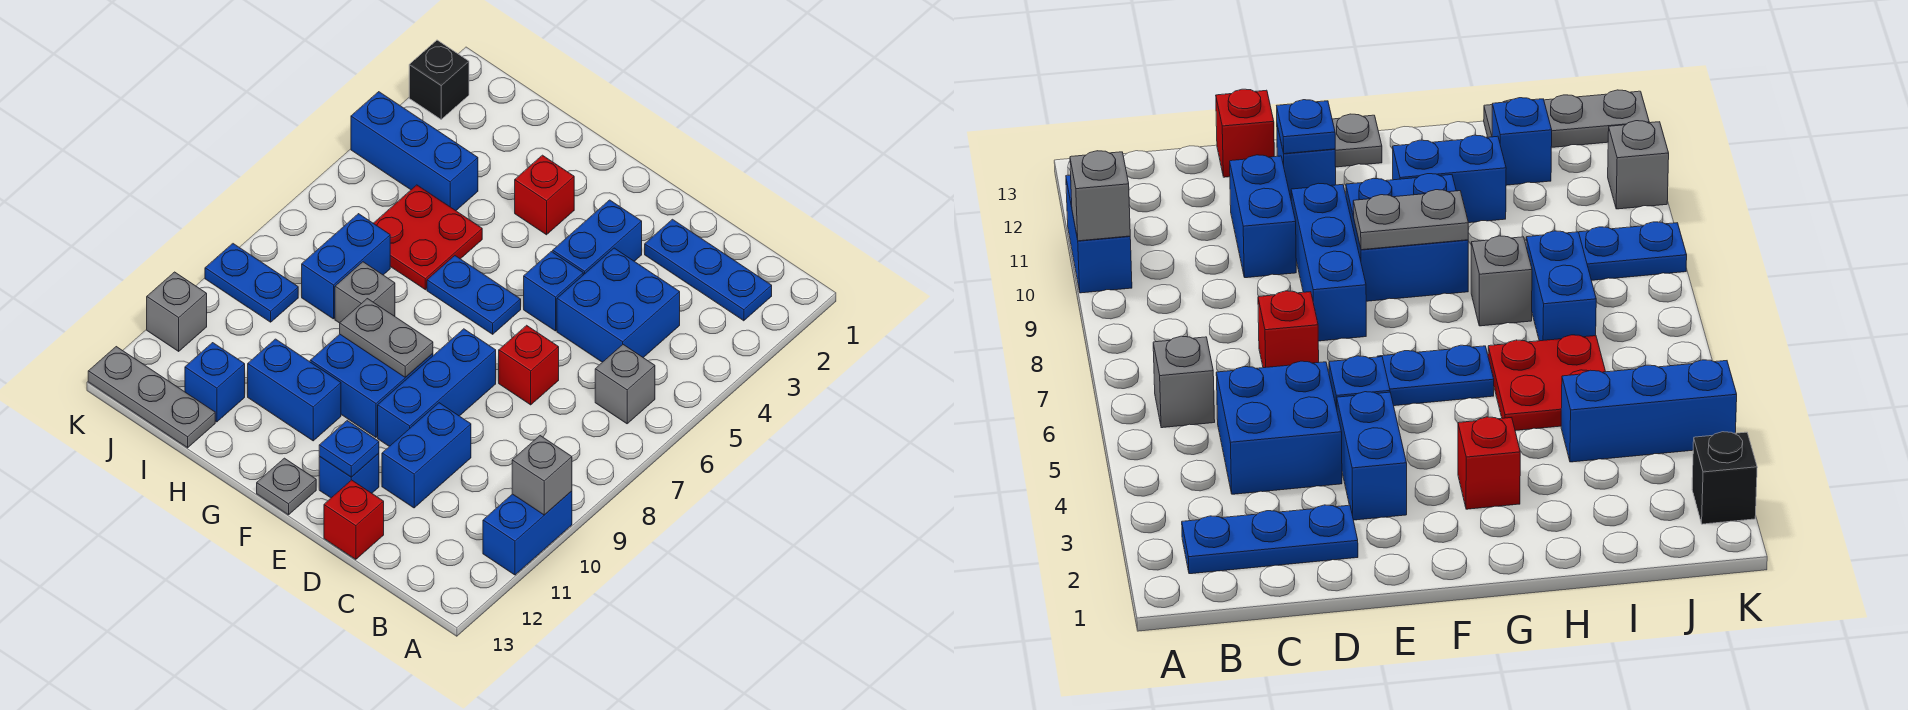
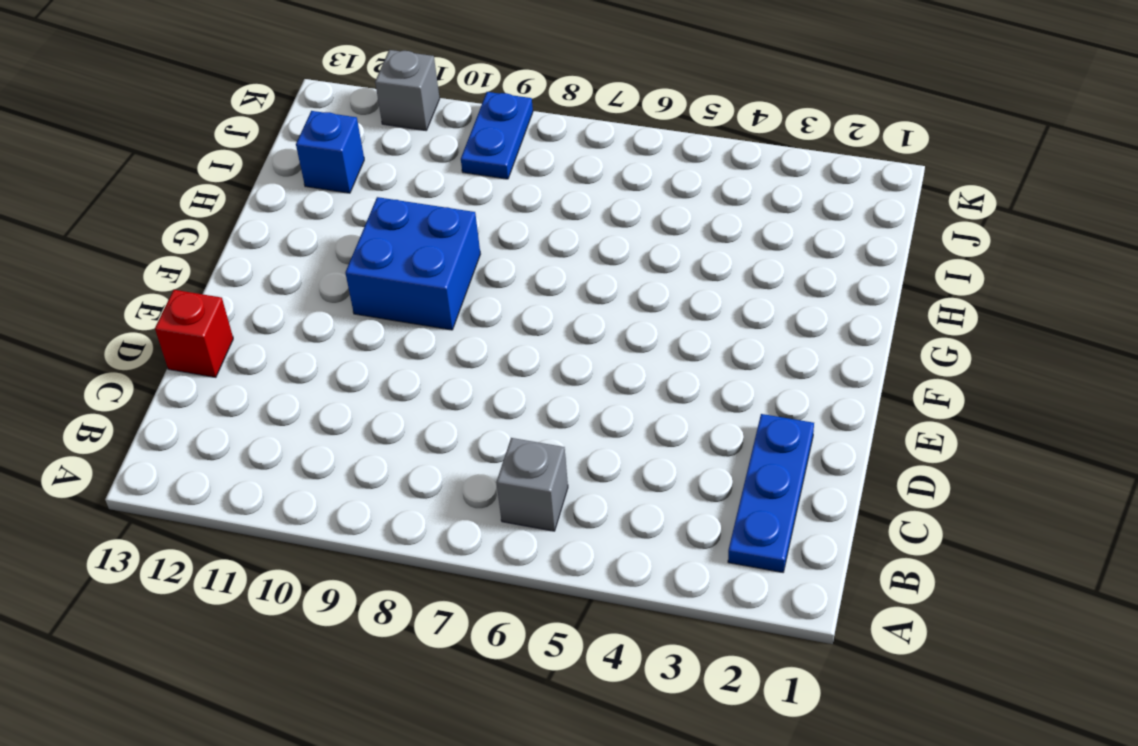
none -> blue 1x2 brick [483,491,572,575]
none -> blue 2x2 brick [557,248,680,362]
none -> red 1x1 brick [499,325,559,405]

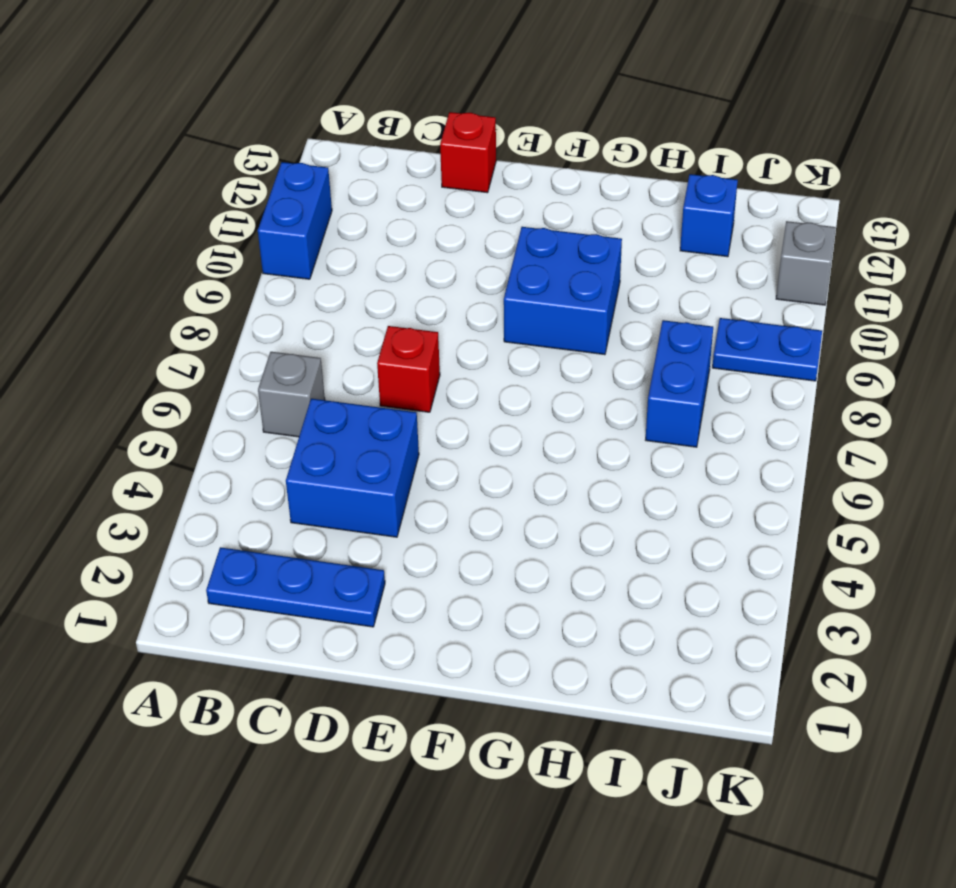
none -> blue 1x2 brick [382,403,471,508]
none -> blue 1x2 brick [553,200,642,275]
none -> blue 1x1 brick [524,252,583,331]

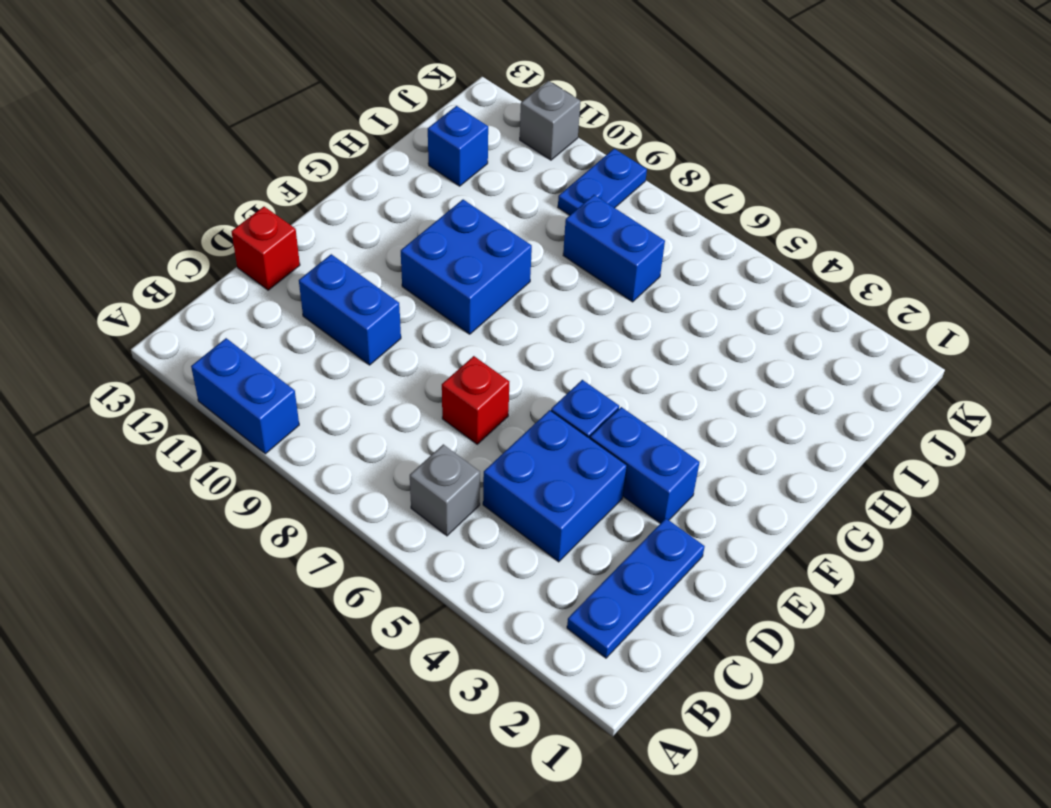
none -> blue 1x3 brick [378,329,496,446]
none -> blue 1x1 brick [319,453,379,498]
none -> blue 1x2 plate [427,256,521,334]

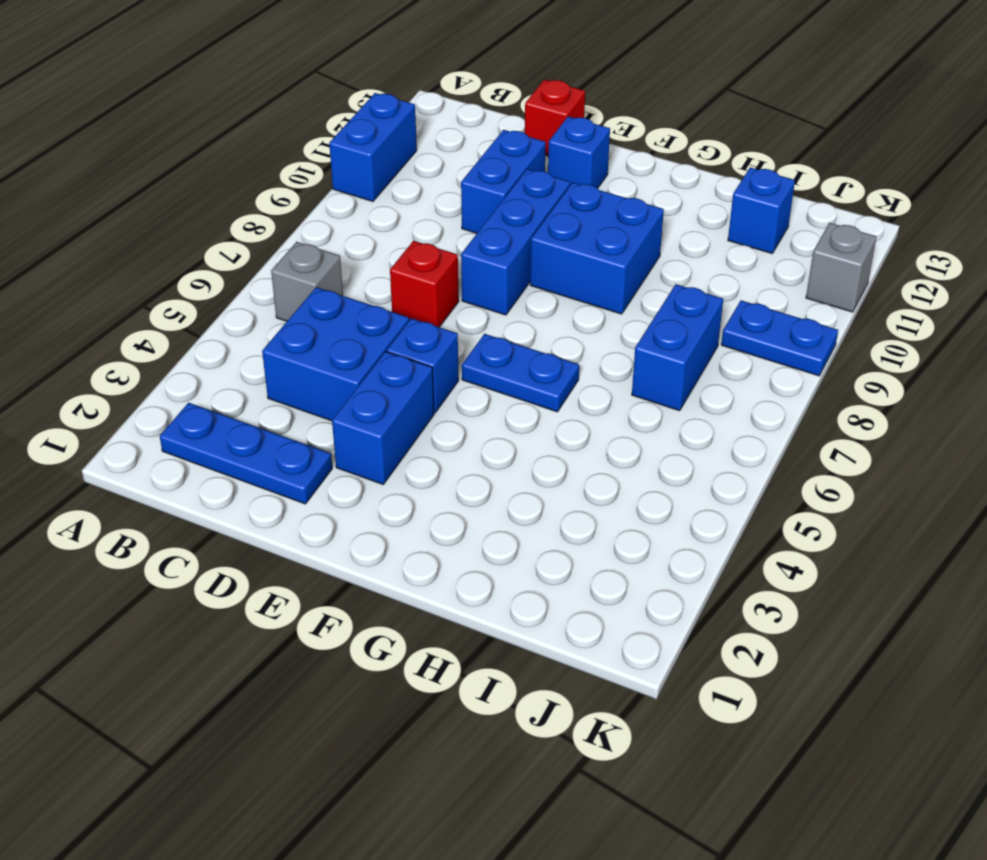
none -> grey 1x1 plate [257,458,316,515]
none -> red 1x1 brick [515,155,574,235]
none -> blue 1x2 brick [248,339,341,441]

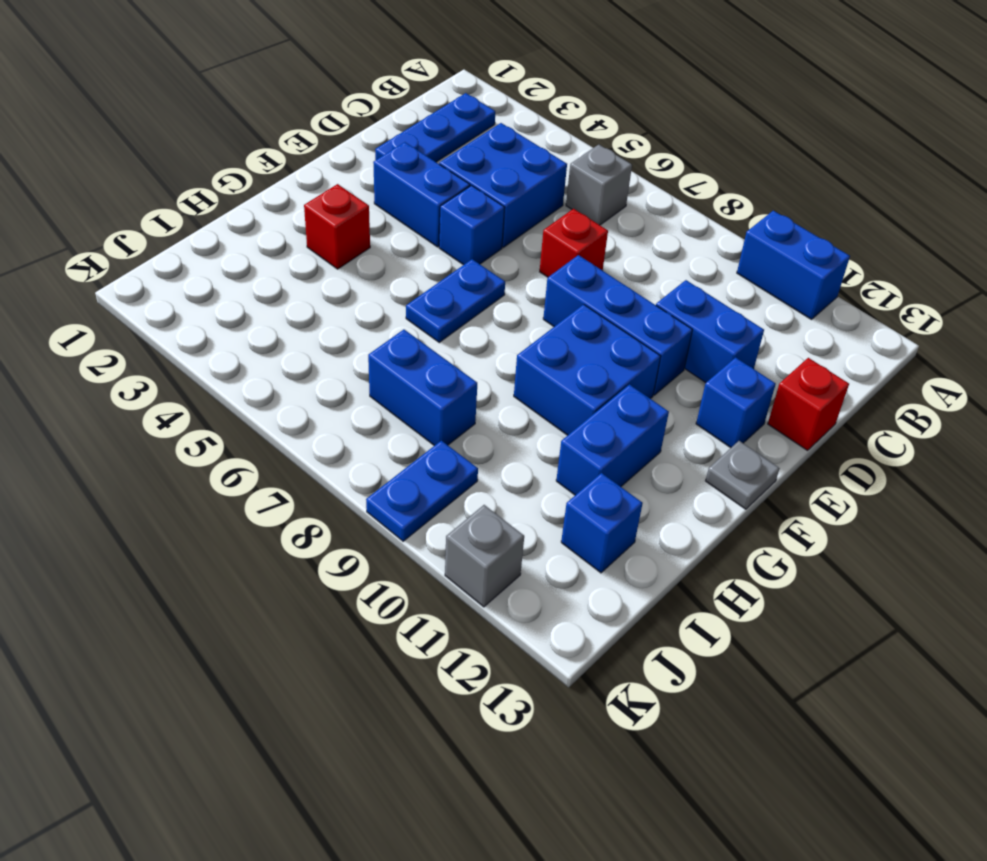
none -> red 2x2 plate [373,185,482,290]
none -> grey 1x1 brick [335,262,395,323]
none -> blue 1x3 brick [351,92,478,211]

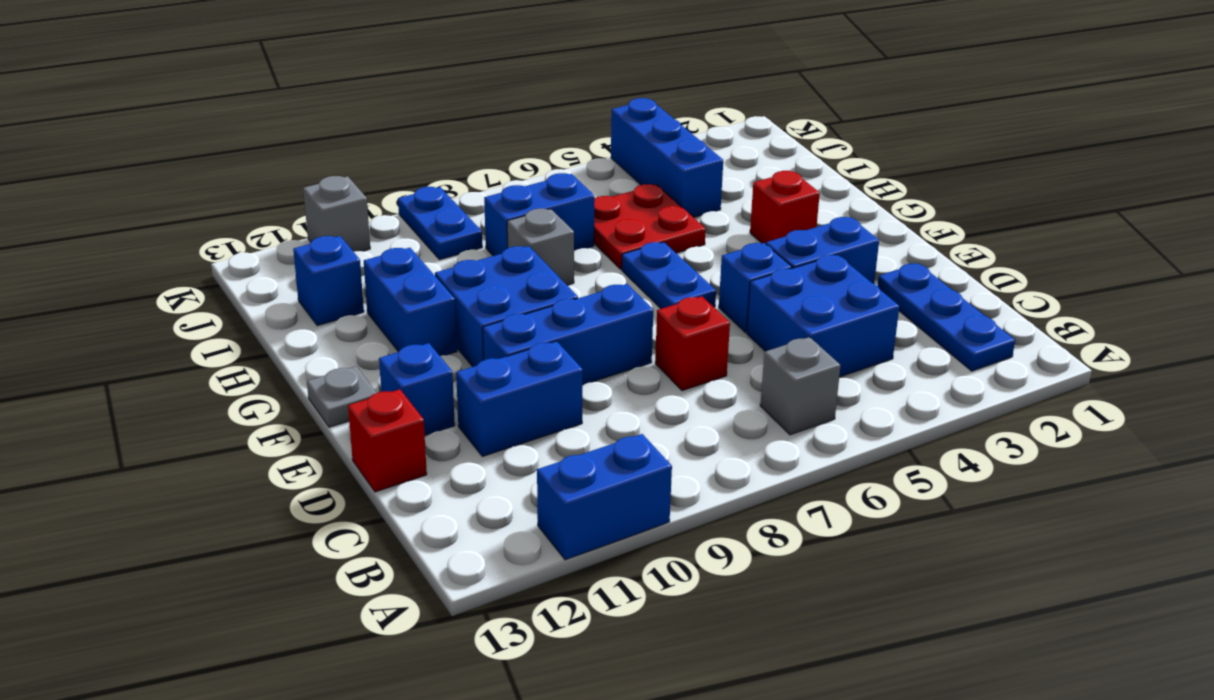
none -> grey 1x3 plate [88,347,215,448]
none -> black 1x1 brick [409,40,469,119]
none -> grey 1x1 brick [512,436,572,515]

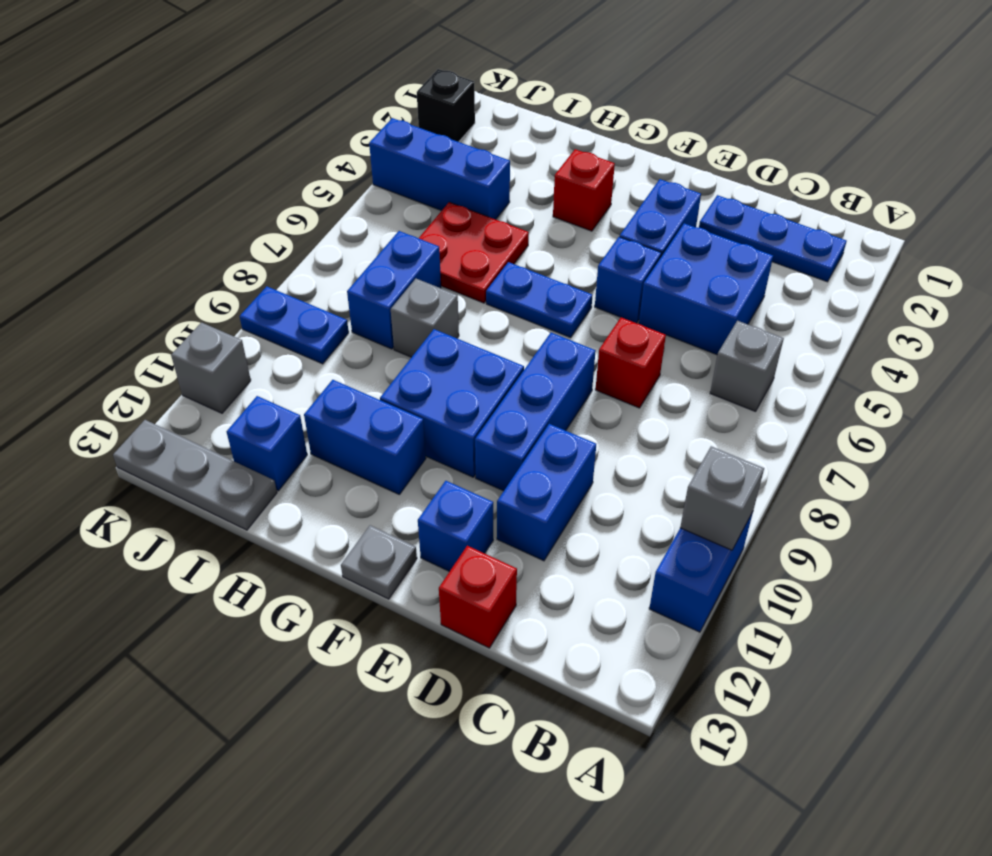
none -> blue 1x1 plate [319,421,379,477]
none -> grey 1x2 plate [340,299,433,377]

